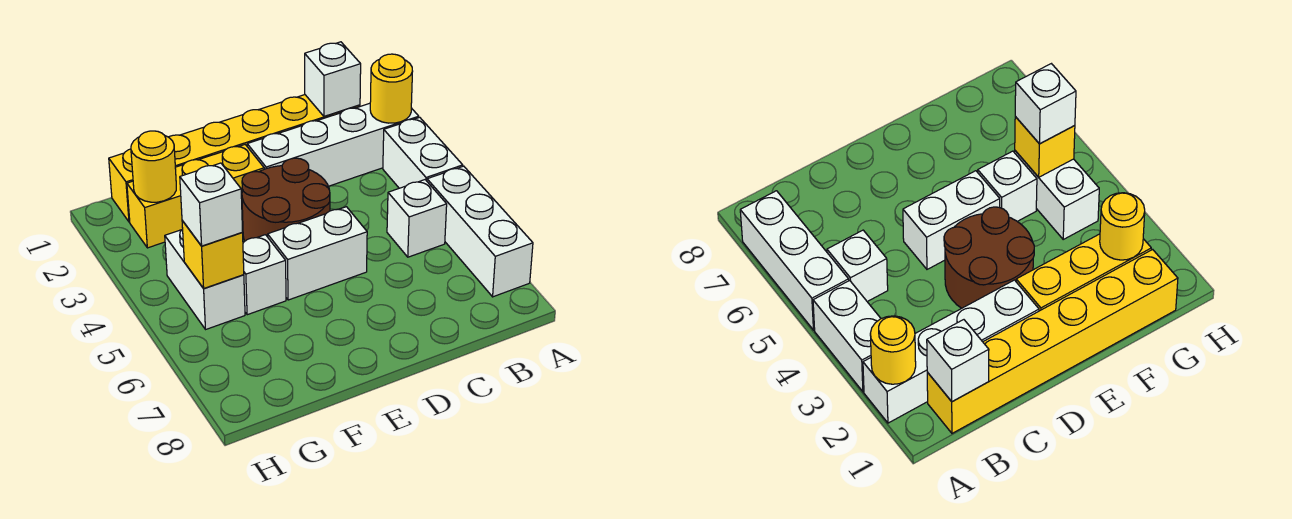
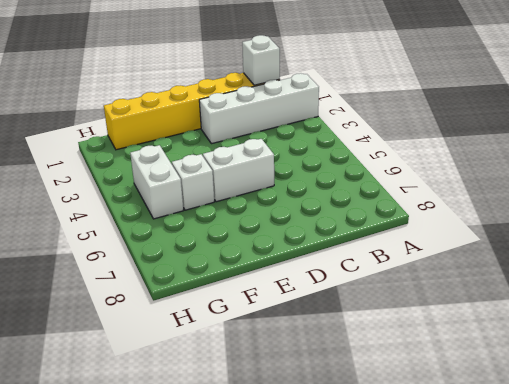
none -> white 1x2 brick [383,117,463,188]
none -> white 1x3 brick [427,166,533,297]
none -> white 1x1 brick [387,180,447,257]

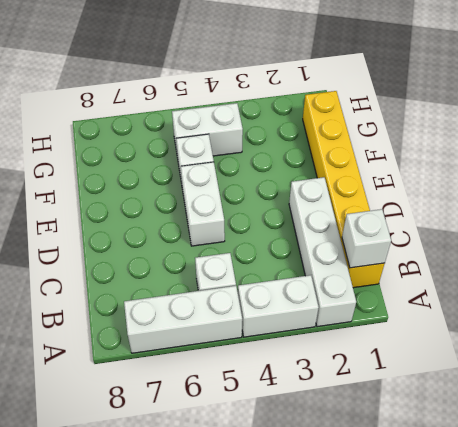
none -> brown 2x2 round brick [242,158,330,241]
none -> yellow 1x3 brick [127,145,264,248]
none -> yellow 1x1 round brick [370,54,413,123]

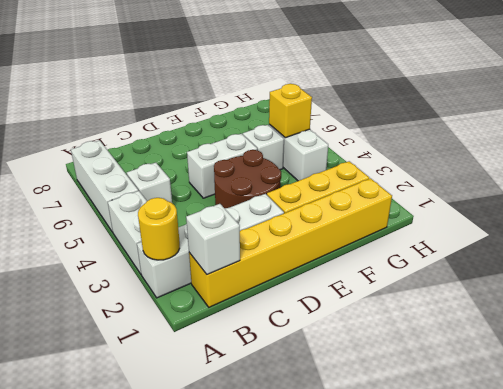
none -> yellow 1x1 round brick [131,131,176,202]
none -> white 1x1 brick [180,163,243,246]

